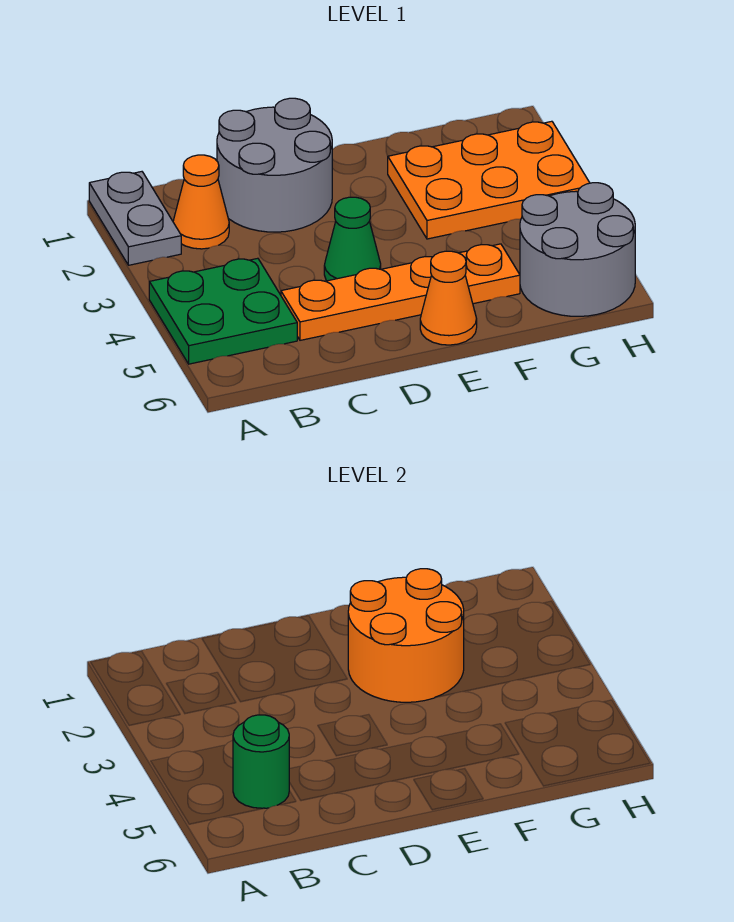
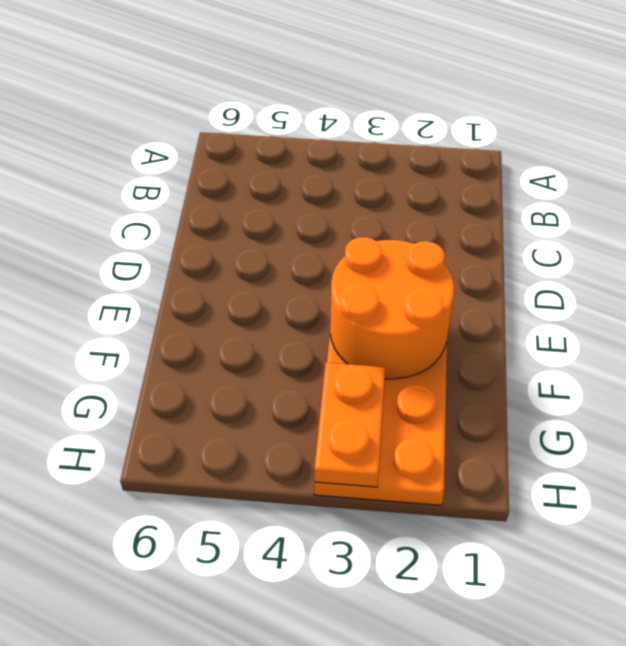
orange 1x2 plate [314,363,385,487] -> none
none -> grey 1x2 plate [89,172,181,265]
none -> green 2x2 plate [149,258,297,364]

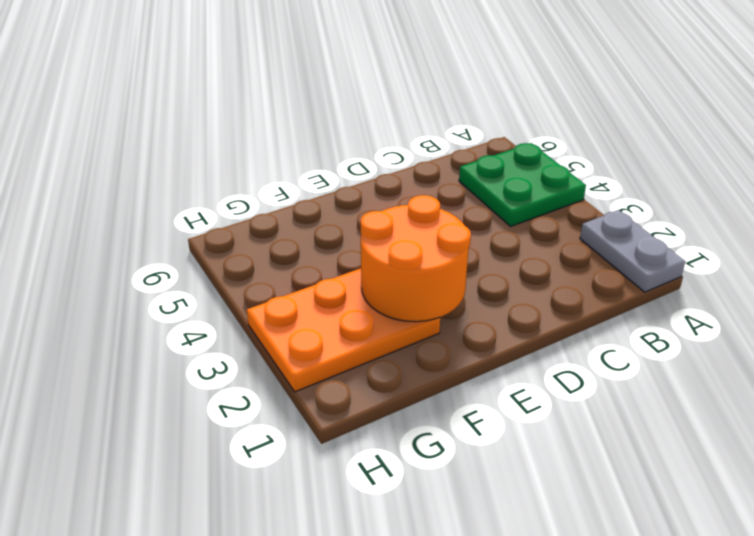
none -> orange 1x1 cone [173,155,229,249]
none -> grey 2x2 round brick [217,98,332,232]

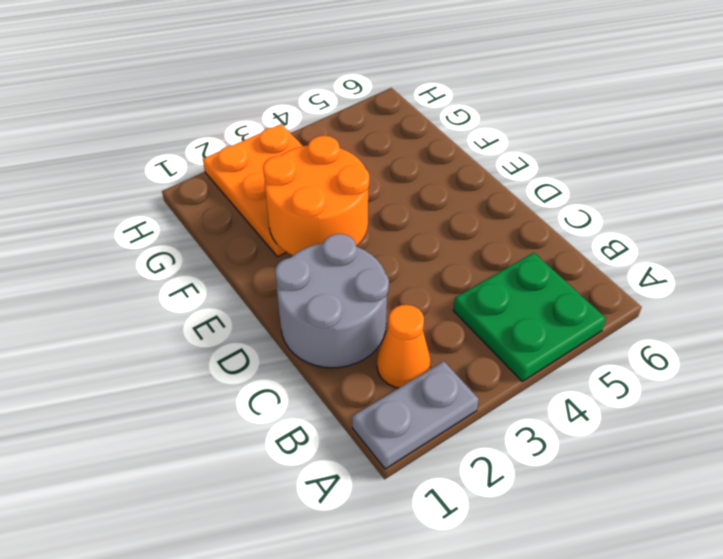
none -> orange 1x4 plate [281,244,520,340]
none -> green 1x1 cone [324,197,381,281]

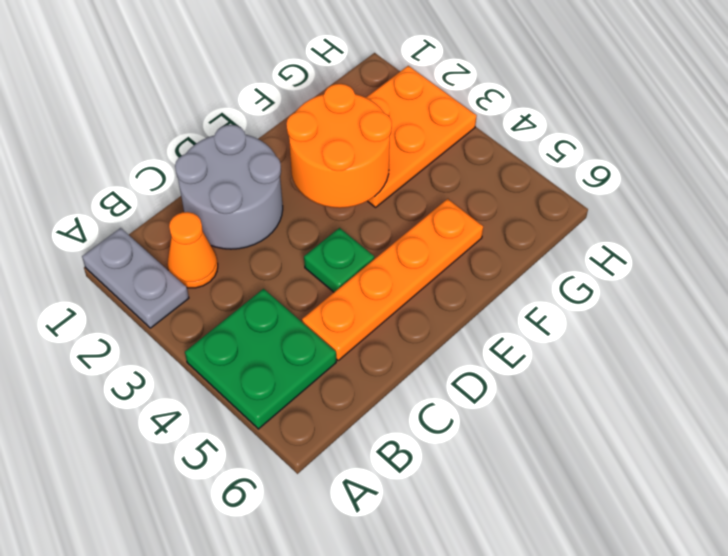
green 1x1 plate [304,228,374,292] -> green 1x1 cone [324,197,381,281]
none -> orange 1x1 cone [420,251,477,345]
none -> grey 2x2 round brick [520,183,635,316]

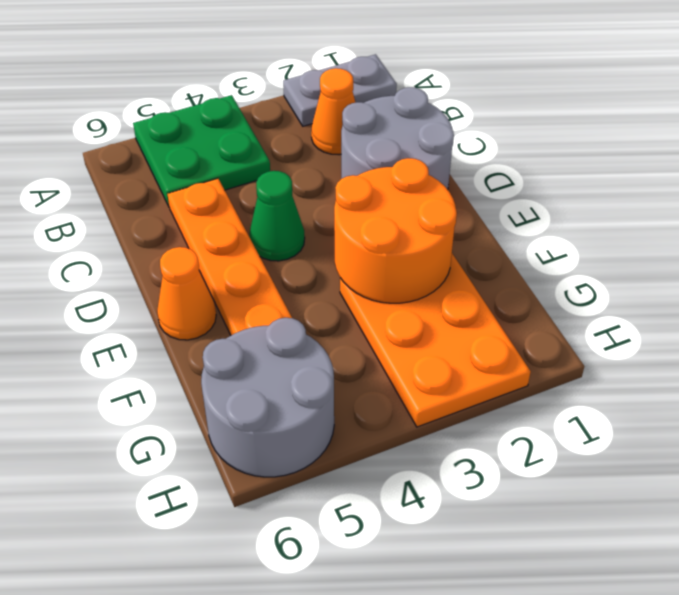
none -> green 1x1 round brick [233,715,289,808]

